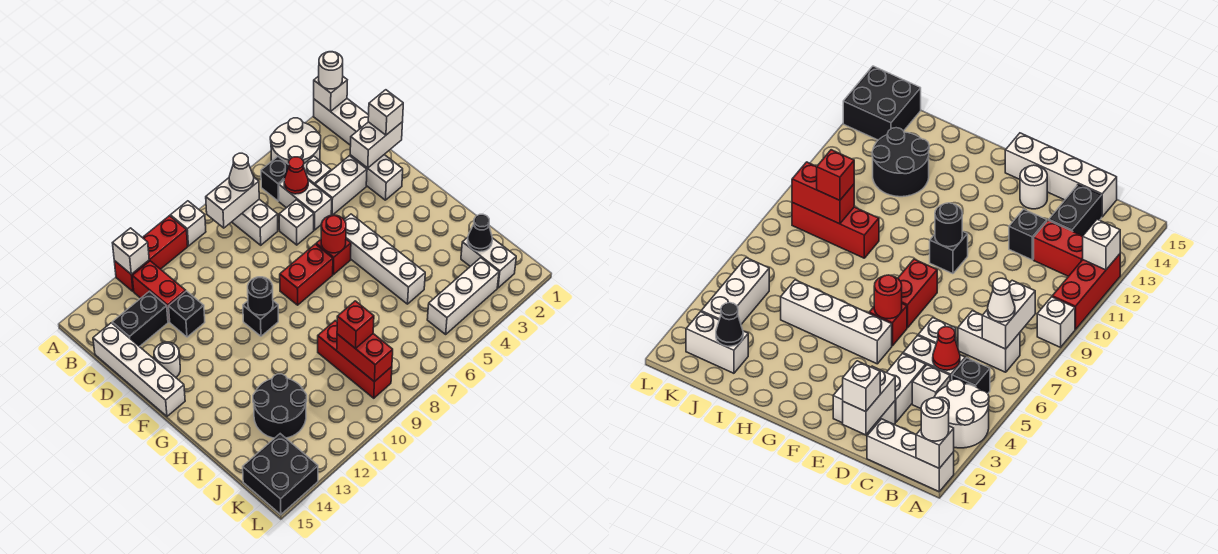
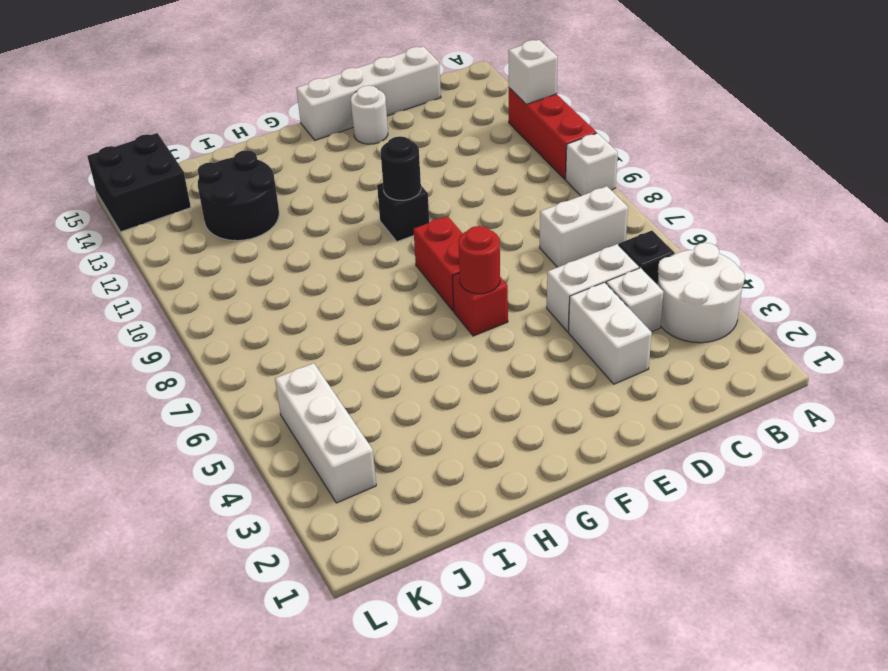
none -> white 1x3 brick [313,99,369,145]
none -> red 1x2 brick [132,261,186,322]
none -> black 1x2 brick [112,291,168,347]
none -> white 1x2 brick [350,155,403,200]

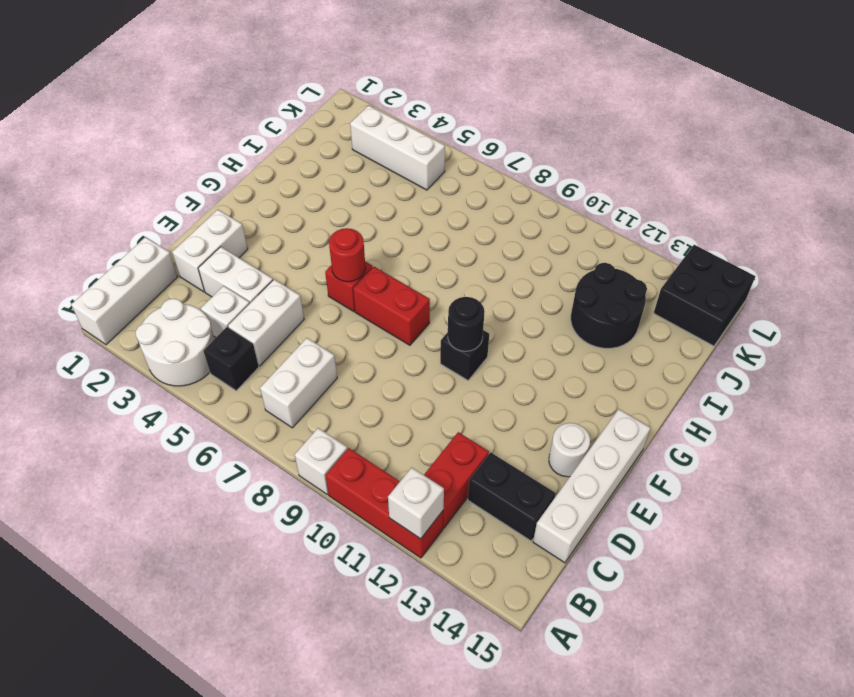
none -> white 1x1 brick [279,200,314,245]
none -> black 1x1 brick [169,291,205,337]
none -> white 1x4 brick [344,214,425,304]
none -> red 1x3 brick [318,321,392,398]

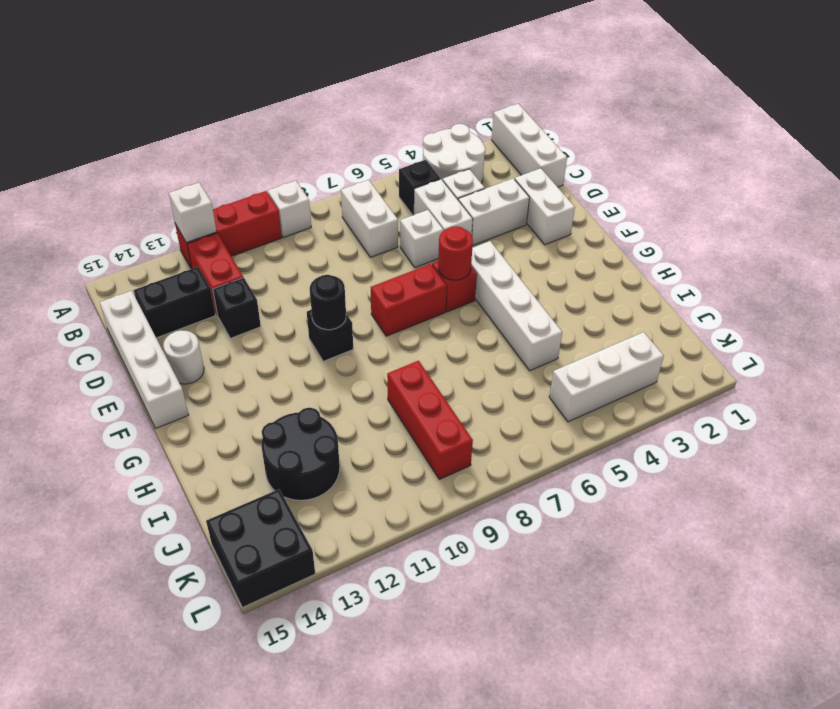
none -> white 1x2 brick [461,237,516,288]
none -> white 1x1 brick [314,76,347,112]
none -> white 1x2 brick [206,178,259,228]
none -> red 1x1 cone [284,157,308,194]

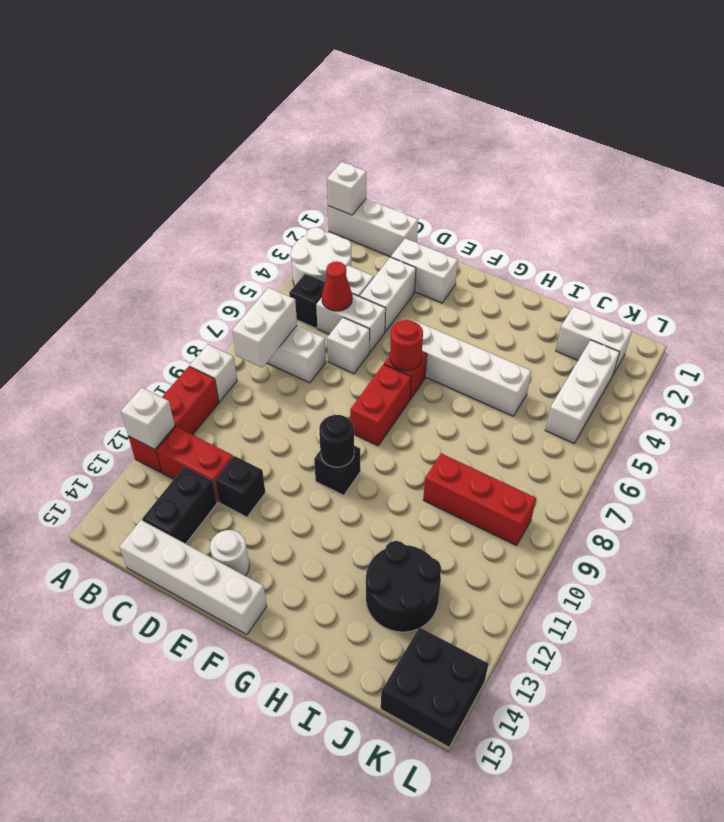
none -> white 1x2 brick [350,122,403,168]
none -> black 1x1 cone [468,214,492,252]
none -> red 1x2 brick [337,334,393,382]
none -> white 1x1 round brick [319,52,343,89]

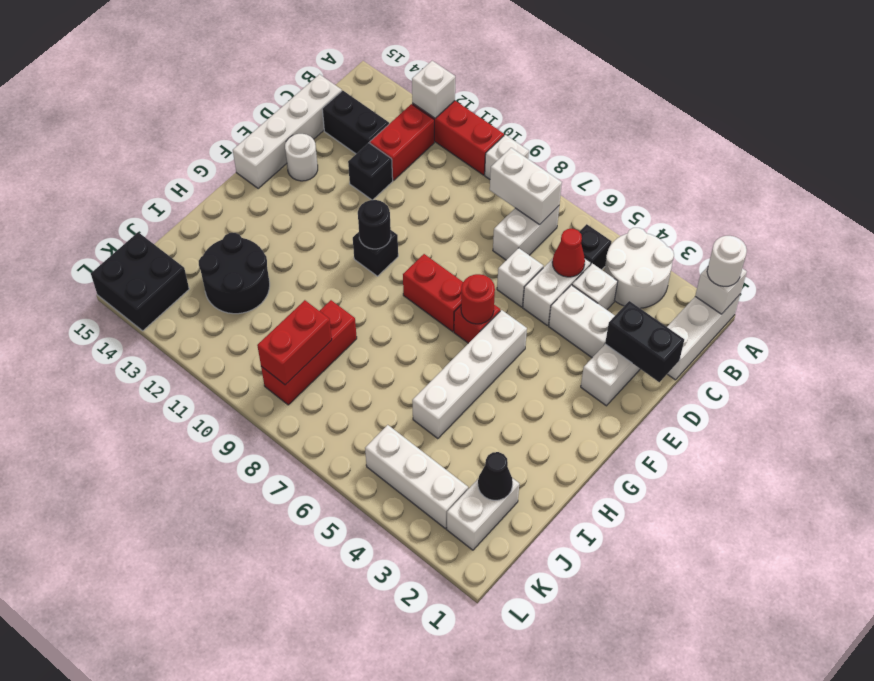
black 1x2 brick [605,301,684,382] -> white 1x2 brick [350,122,403,168]
none -> white 1x1 cone [229,153,254,191]
none -> white 1x1 brick [368,90,403,135]
none -> red 1x1 brick [337,301,374,349]

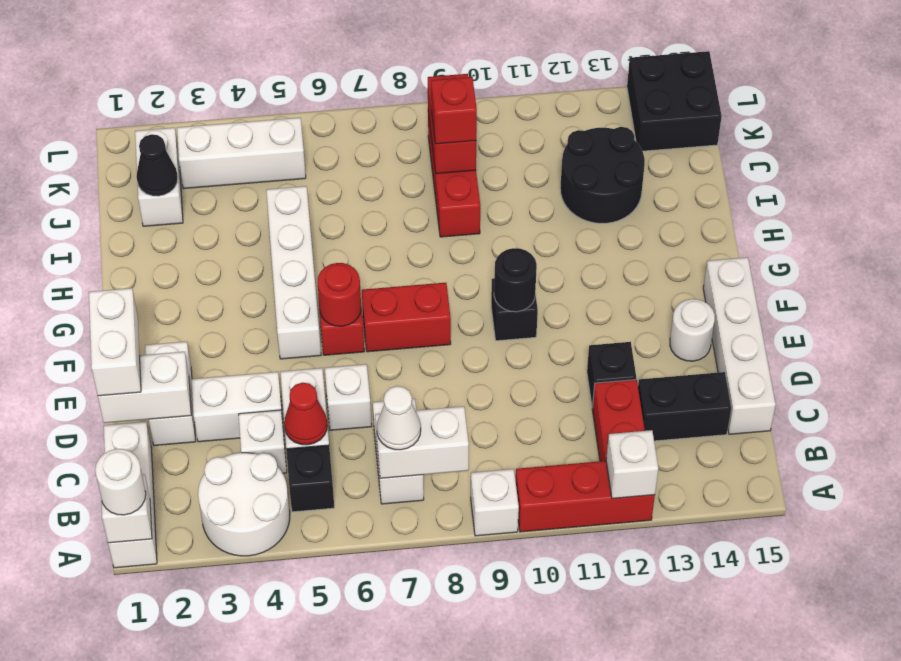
white 1x2 brick [89,288,141,396] -> white 1x1 brick [368,90,403,135]

